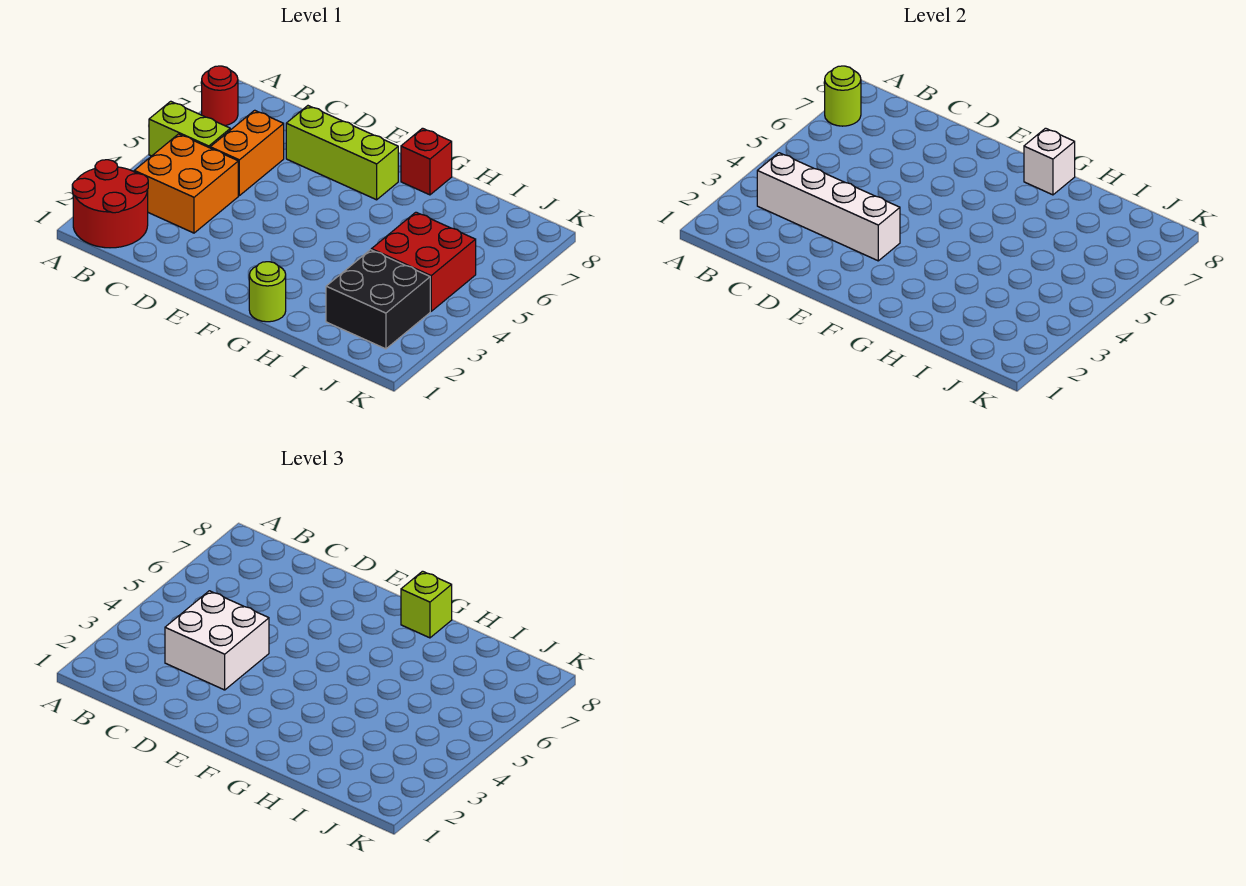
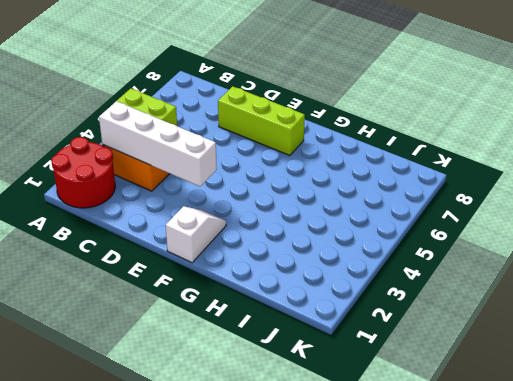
white 1x2 slope [166,206,226,263] -> none
none -> red 1x1 round brick [202,66,238,126]
none -> orange 1x2 brick [210,110,284,196]
none -> lime 1x1 round brick [249,262,286,322]

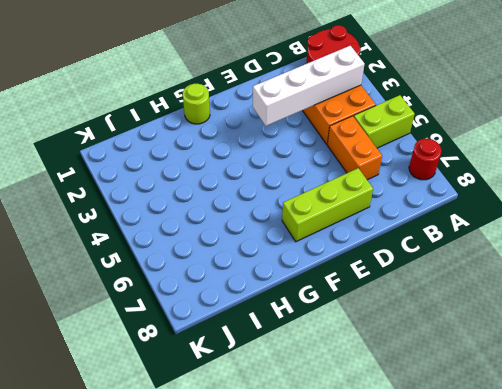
none -> red 1x1 brick [401,128,452,195]
none -> black 2x2 brick [326,250,430,349]
none -> red 2x2 brick [371,212,476,311]

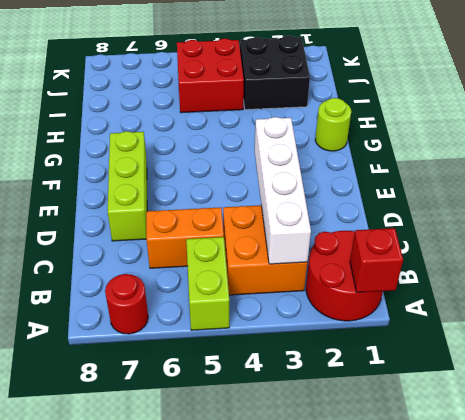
red 1x1 brick [350,228,403,293] -> red 1x1 brick moved to [401,128,452,195]
none -> lime 1x1 round brick [825,66,861,126]
none -> white 1x1 brick [1024,128,1075,195]
none -> white 2x2 brick [165,591,269,690]

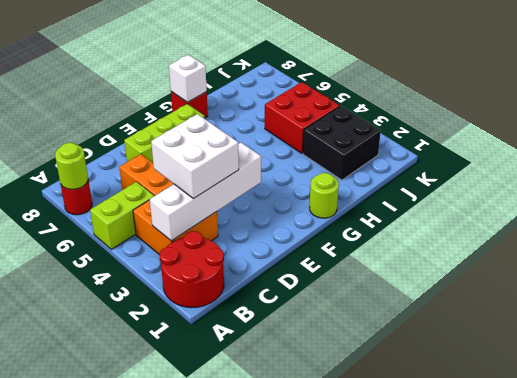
none -> lime 1x1 brick [401,571,452,638]

